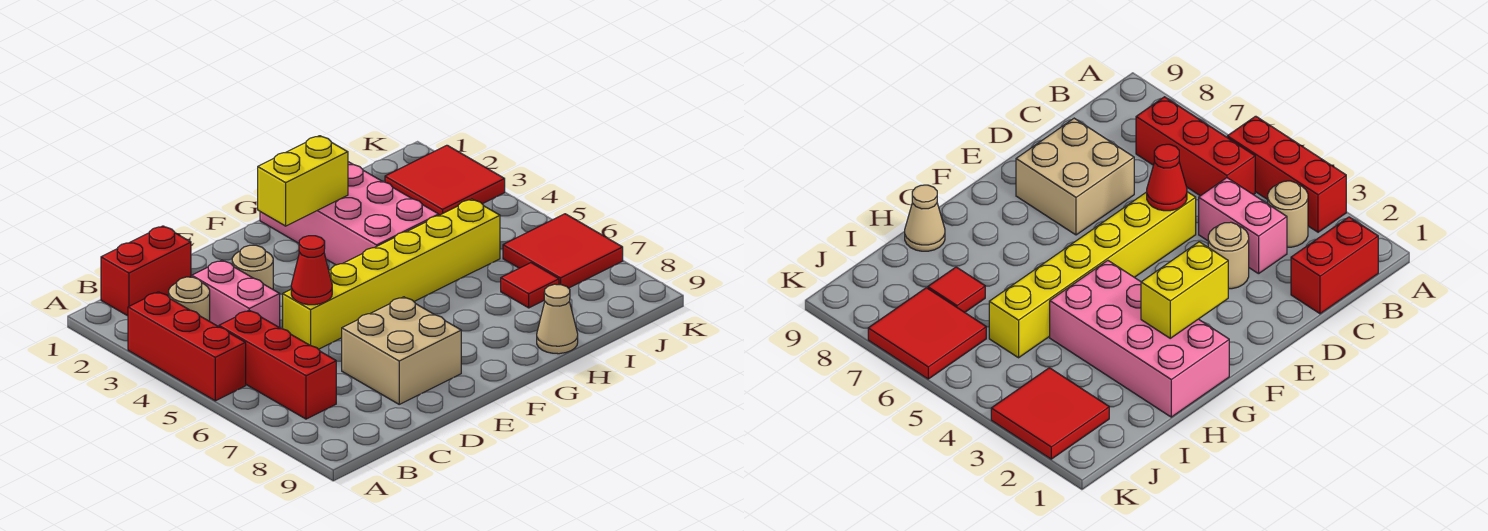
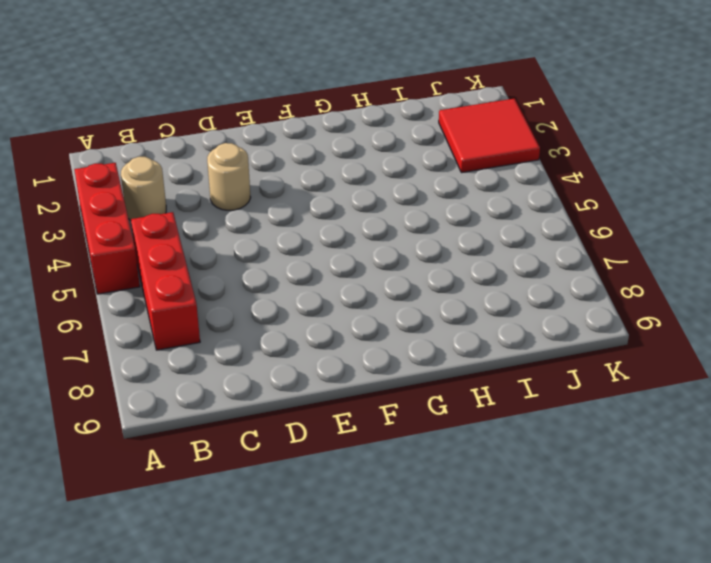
none -> red 1x2 brick [101,226,191,316]
none -> pink 1x2 brick [192,260,280,328]
none -> yellow 1x6 brick [283,199,500,349]

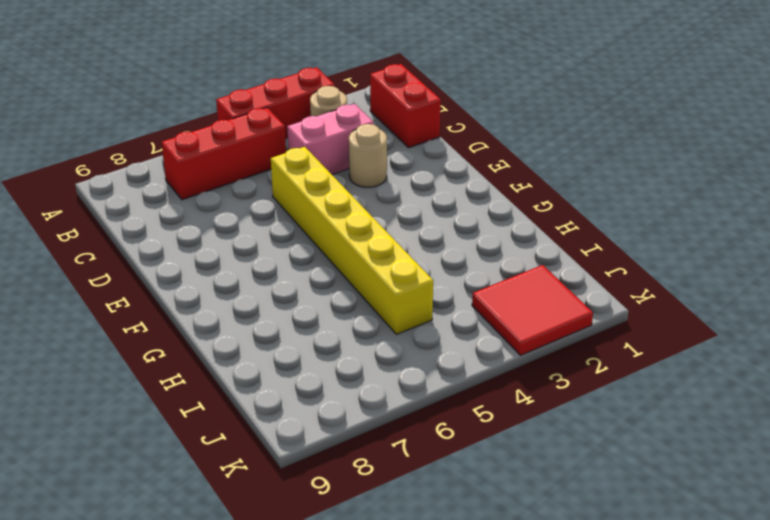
none -> tan 2x2 brick [342,297,461,404]
none -> pink 2x4 brick [260,162,439,265]
none -> tan 1x1 cone [537,284,578,354]

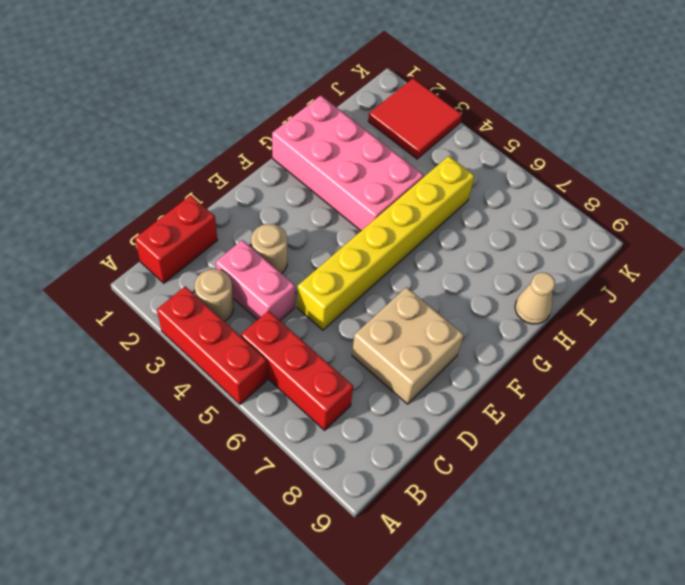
none -> red 1x1 tile [501,263,559,308]
none -> red 2x2 tile [503,214,623,288]
none -> red 1x1 cone [291,236,332,305]

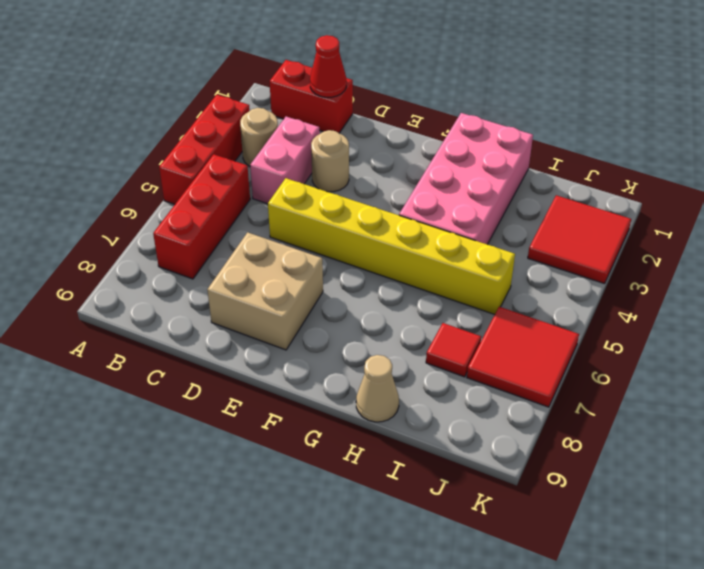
red 1x1 cone [310,35,346,97] -> red 1x1 cone moved to [291,236,332,305]
none -> yellow 1x2 brick [258,136,348,226]

